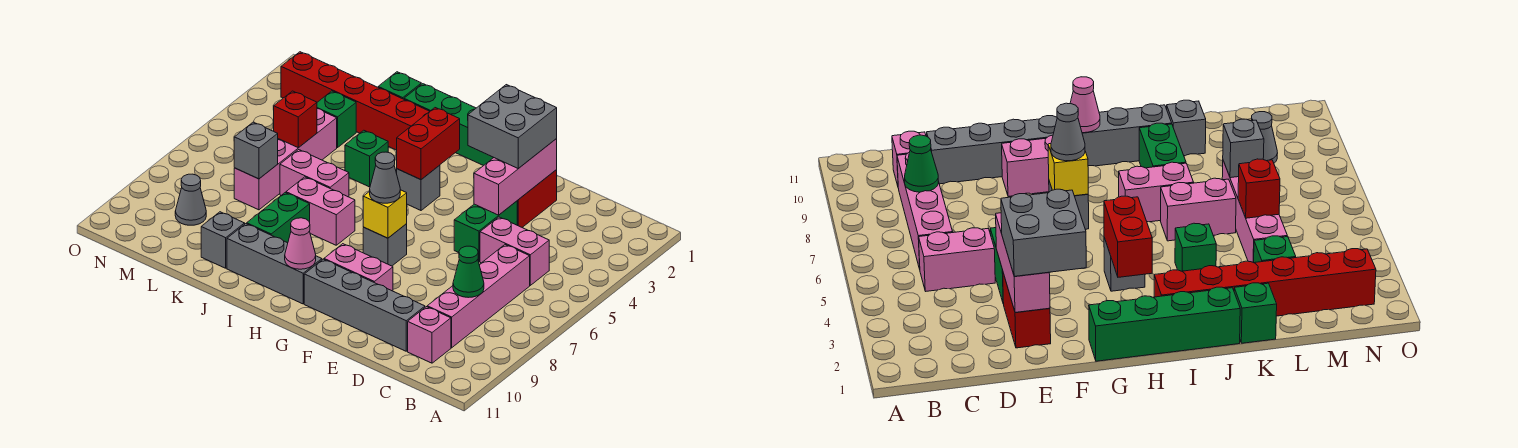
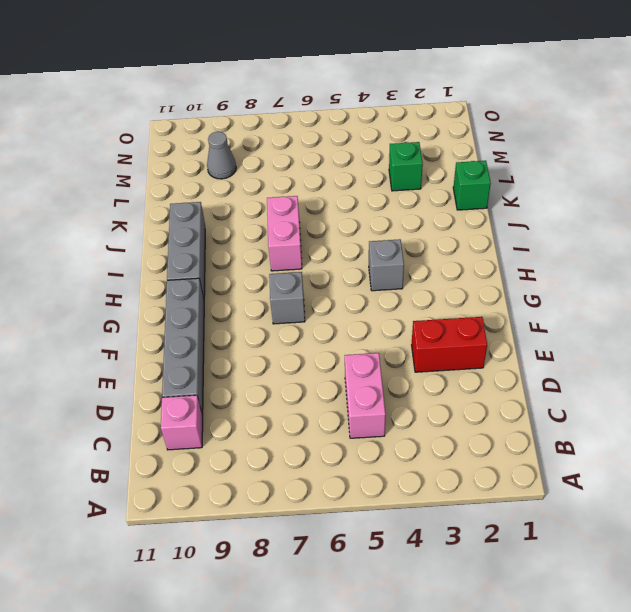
none -> pink 1x4 brick [427,245,530,348]
none -> green 1x2 brick [454,201,517,262]
none -> pink 1x2 brick [324,244,393,291]
none -> green 1x4 brick [404,84,494,166]

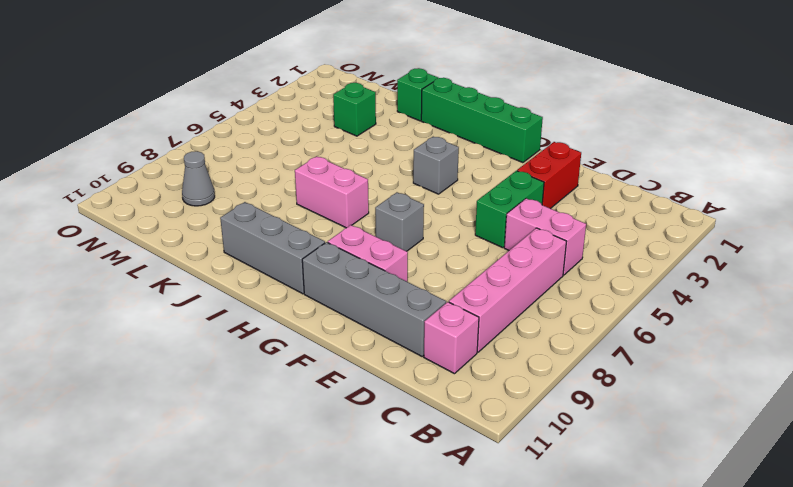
none -> red 1x6 brick [281,52,430,150]
none -> green 1x1 brick [345,130,388,187]
none -> pink 1x2 brick [280,150,349,197]
none -> green 1x2 brick [247,193,310,243]

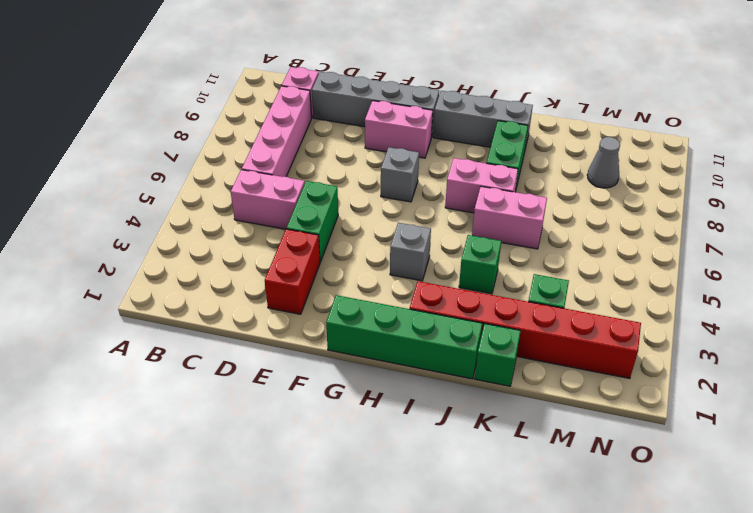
none -> grey 1x1 brick [201,212,245,268]
none -> pink 1x4 brick [234,109,337,210]
none -> green 1x1 cone [453,246,484,298]
none -> pink 1x3 brick [474,139,557,215]

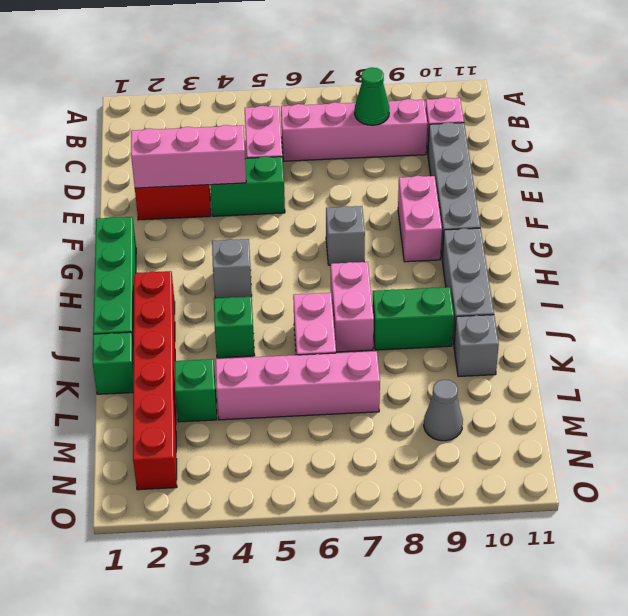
none -> yellow 1x1 brick [363,190,407,238]
none -> red 1x2 brick [397,108,460,180]
none -> pink 1x1 cone [285,218,316,269]
none -> red 1x1 brick [274,91,317,148]

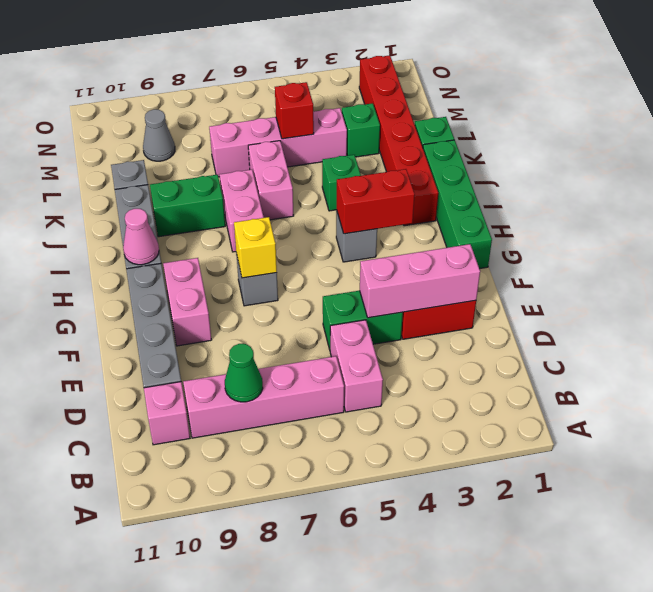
none -> grey 1x1 brick [234,122,278,179]
none -> grey 2x2 brick [468,85,557,168]
none -> grey 1x1 cone [370,152,400,203]

